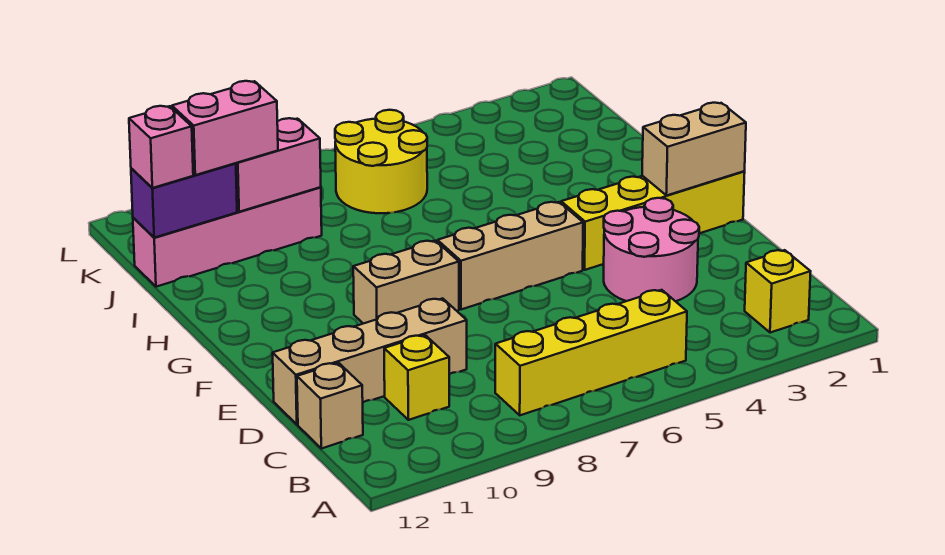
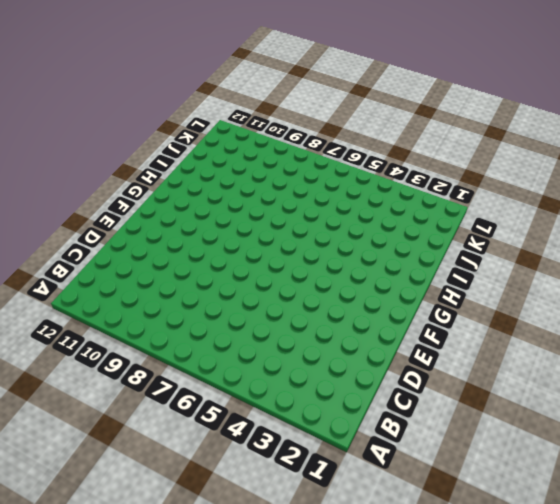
none -> yellow 1x1 brick [745,250,811,333]
none -> yellow 1x4 brick [495,290,687,415]
none -> yellow 1x1 brick [384,335,449,420]

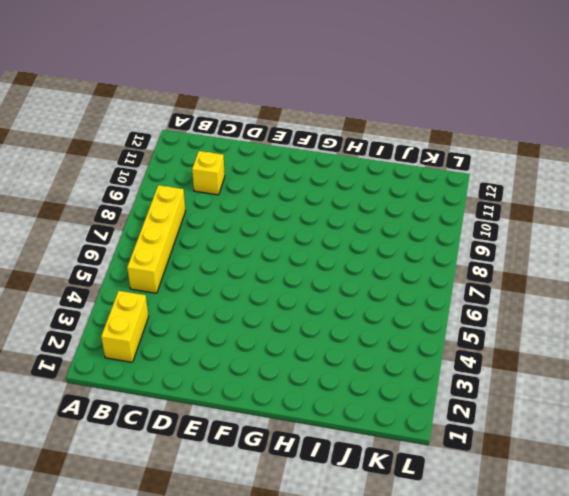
yellow 1x2 brick [101,291,149,362] -> yellow 1x1 brick [745,250,811,333]
none -> tan 1x1 brick [297,363,363,449]
none -> pink 2x2 round brick [604,198,699,301]
none -> tan 1x4 brick [273,298,467,424]

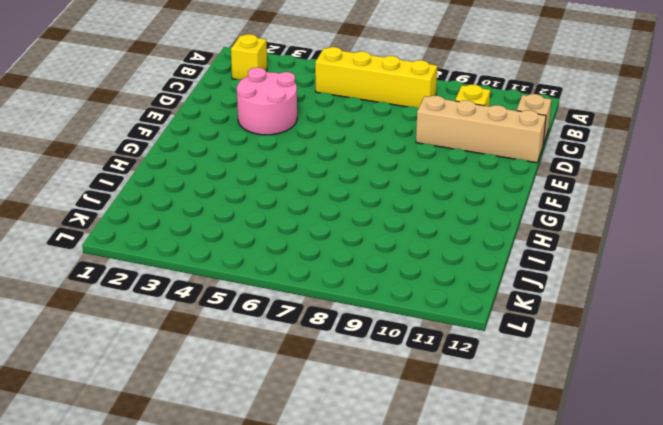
none -> yellow 1x4 brick [561,171,745,270]
none -> tan 1x3 brick [437,202,583,309]
none -> tan 1x2 brick [353,241,459,324]

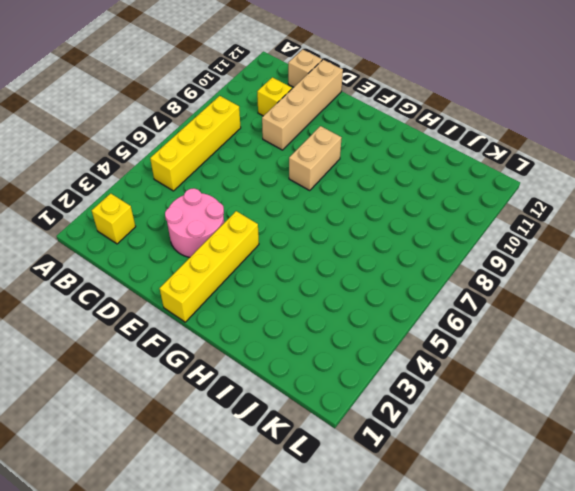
none -> tan 1x3 brick [437,202,583,309]
none -> yellow 2x2 round brick [335,110,427,213]
none -> pink 1x4 brick [133,187,322,287]

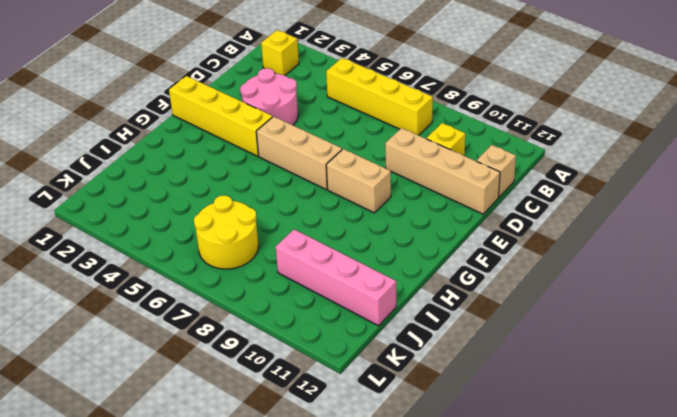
none -> tan 1x2 brick [642,103,746,196]
none -> pink 1x2 brick [236,118,321,212]
none -> purple 1x2 brick [131,163,237,238]

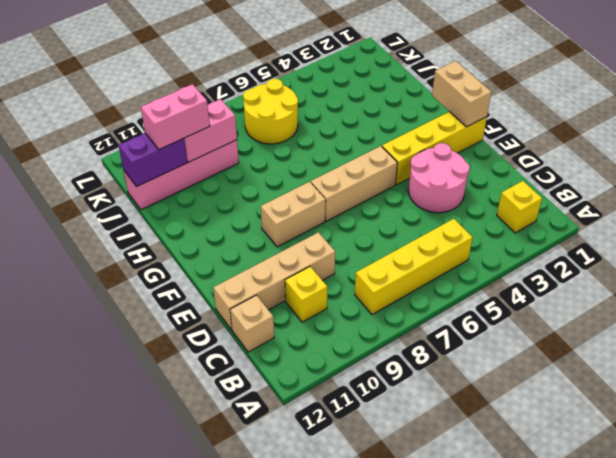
tan 1x2 brick [432,61,491,127] -> tan 1x2 brick turned to [642,103,746,196]
none -> pink 1x1 brick [129,106,193,188]

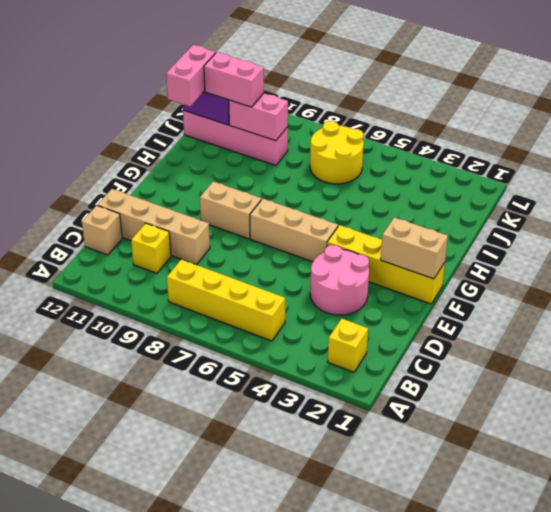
pink 1x2 brick [166,45,215,106] -> pink 1x1 brick [129,106,193,188]

